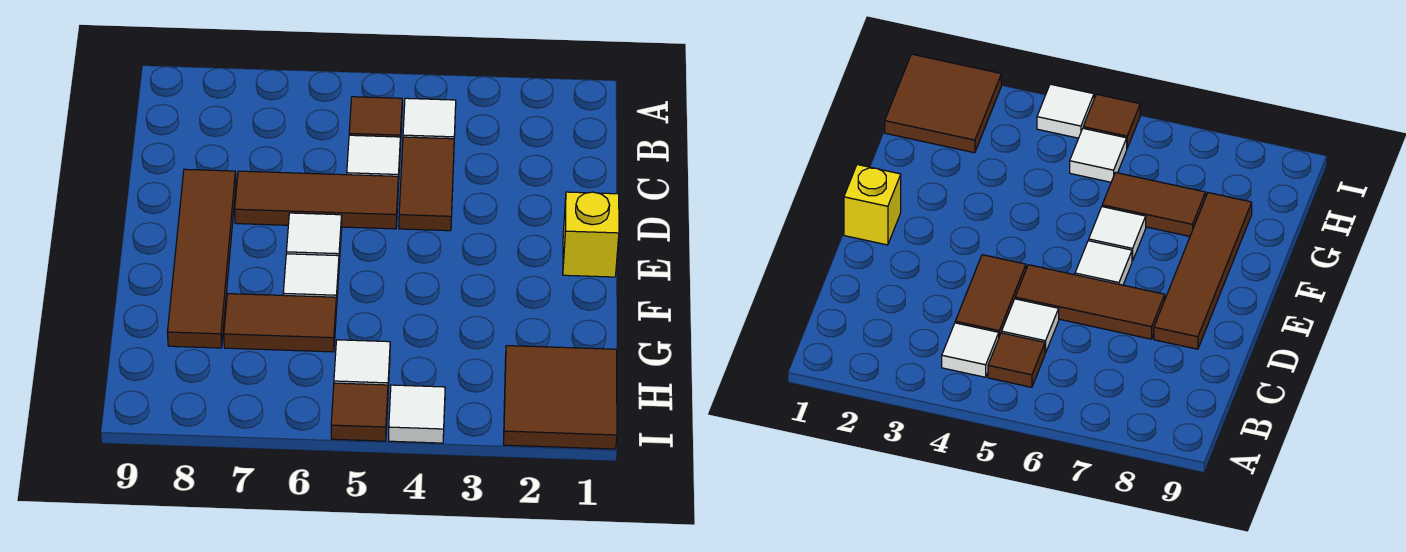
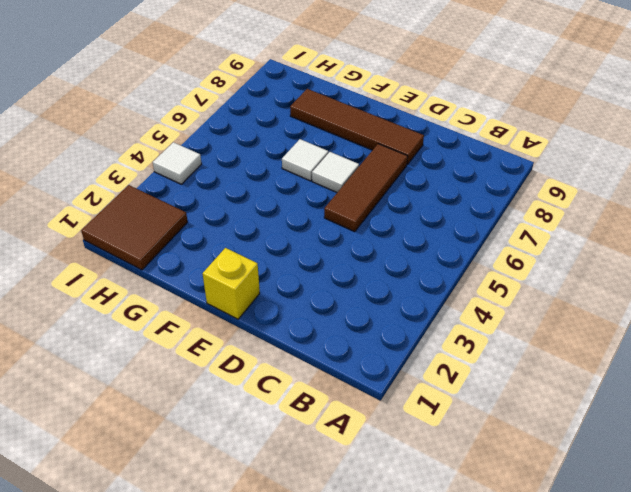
none -> white 1x1 tile [403,98,456,139]
none -> brown 1x1 tile [349,97,402,145]
none -> brown 1x2 tile [399,137,454,231]

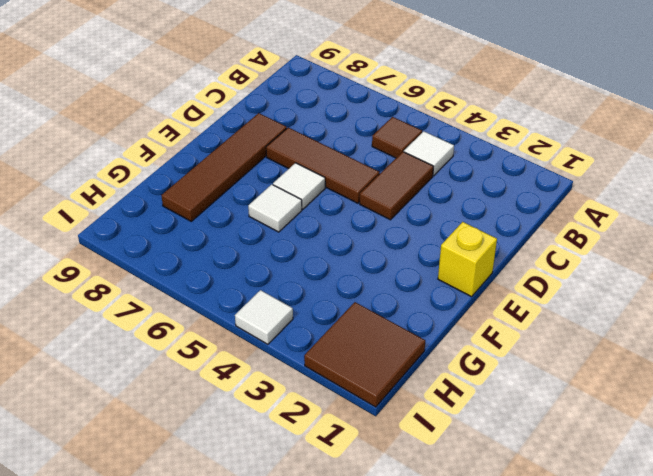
none -> white 1x1 tile [347,135,400,186]
none -> brown 1x2 tile [224,294,336,352]
none -> white 1x1 tile [334,340,390,388]

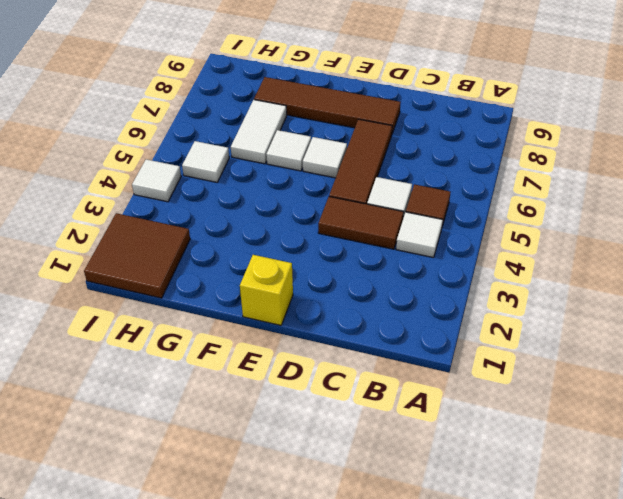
white 1x2 tile [231,100,287,164] -> brown 1x2 tile [224,294,336,352]
none -> brown 1x1 tile [331,383,388,441]

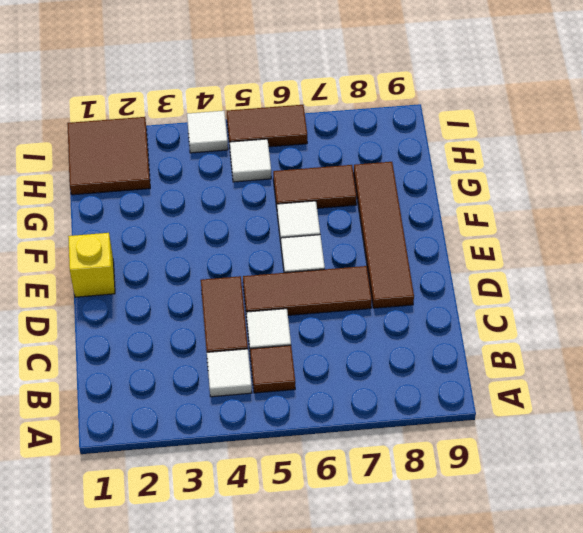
brown 1x2 tile [227,105,307,147] -> brown 1x1 tile [331,383,388,441]

